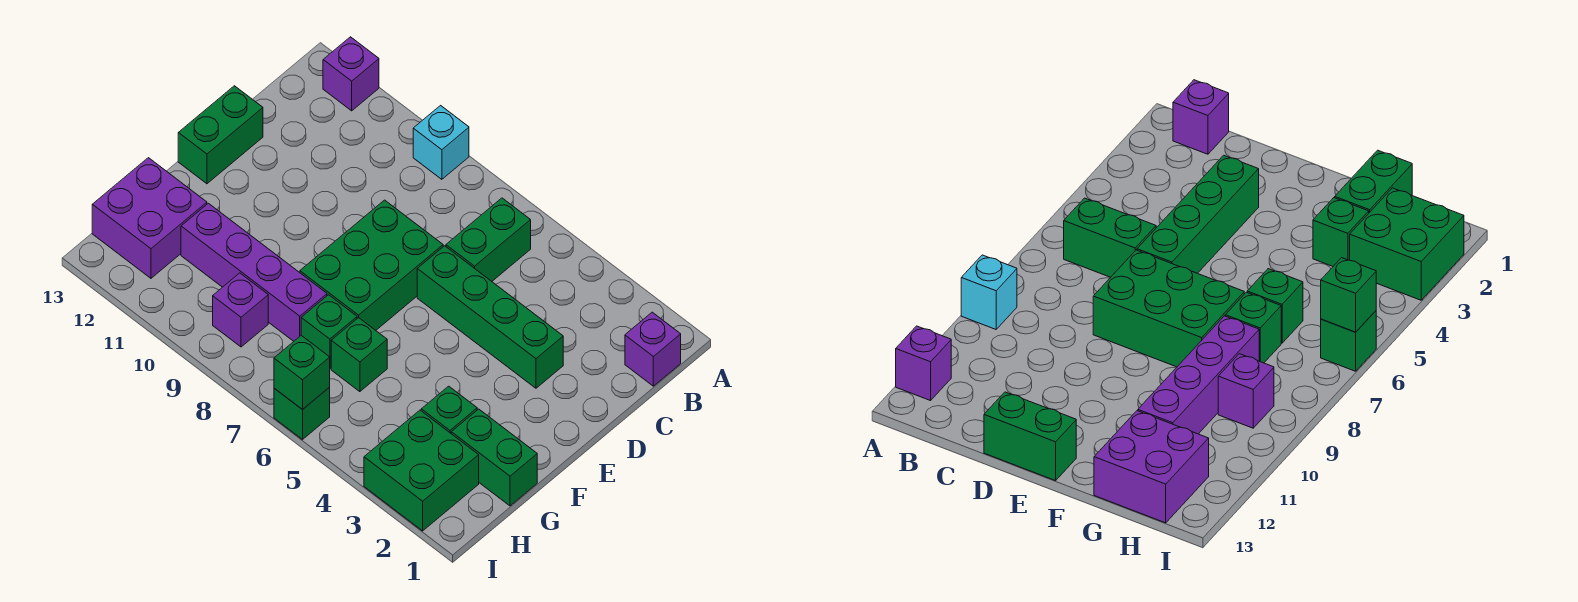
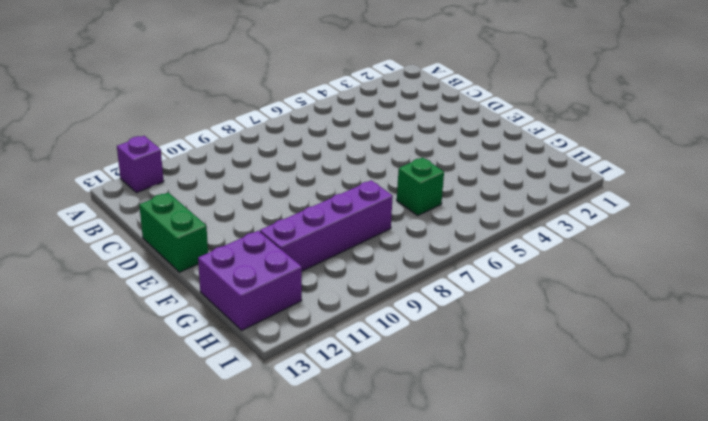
none -> cyan 1x1 brick [413,106,469,179]
none -> purple 1x1 brick [625,312,681,386]
none -> green 1x2 brick [446,198,531,281]

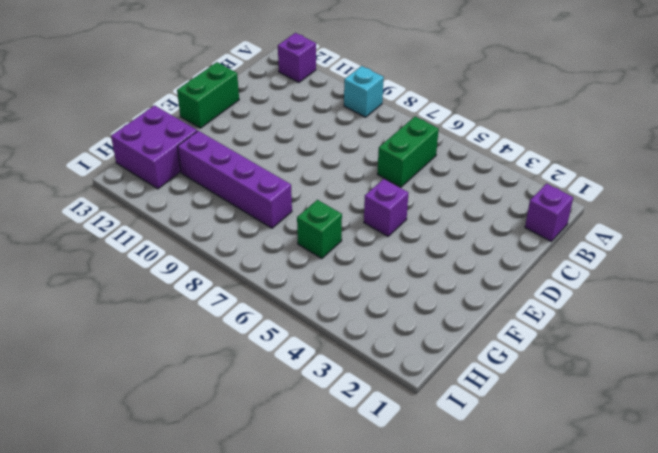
purple 1x1 brick [364,179,409,236] -> purple 1x1 brick moved to [213,273,268,347]
none -> green 1x4 brick [417,246,563,388]
none -> green 2x3 brick [300,200,443,330]
none -> green 1x2 brick [451,409,537,506]

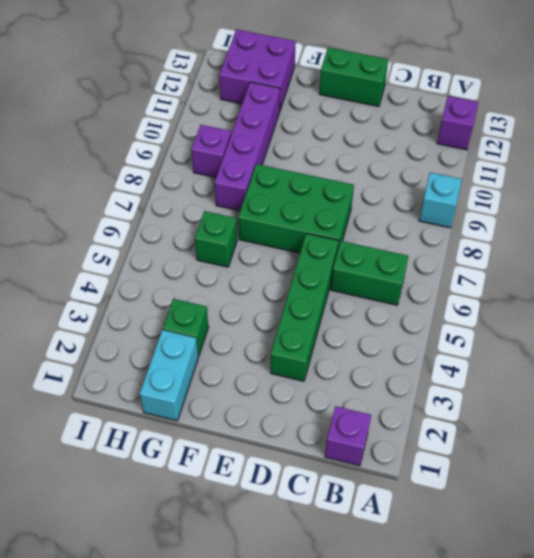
cyan 1x2 brick [140,330,198,421] -> green 1x2 brick [451,409,537,506]
none -> green 1x1 brick [301,295,357,368]
none -> green 2x2 brick [364,410,479,531]
none -> green 1x1 brick [274,387,330,439]

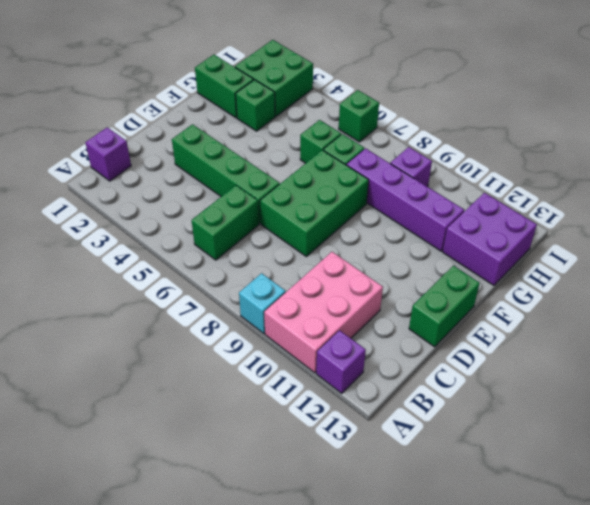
pink 2x3 brick [264,252,383,373] -> none
none -> green 1x1 brick [274,335,330,410]

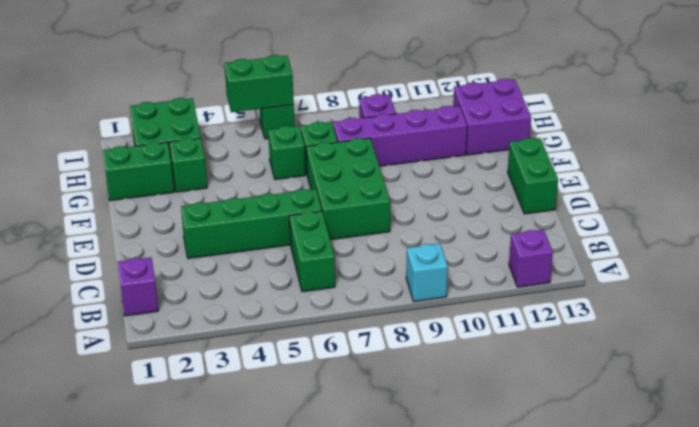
green 1x2 brick [225,55,294,112] -> green 1x1 brick [274,335,330,410]

